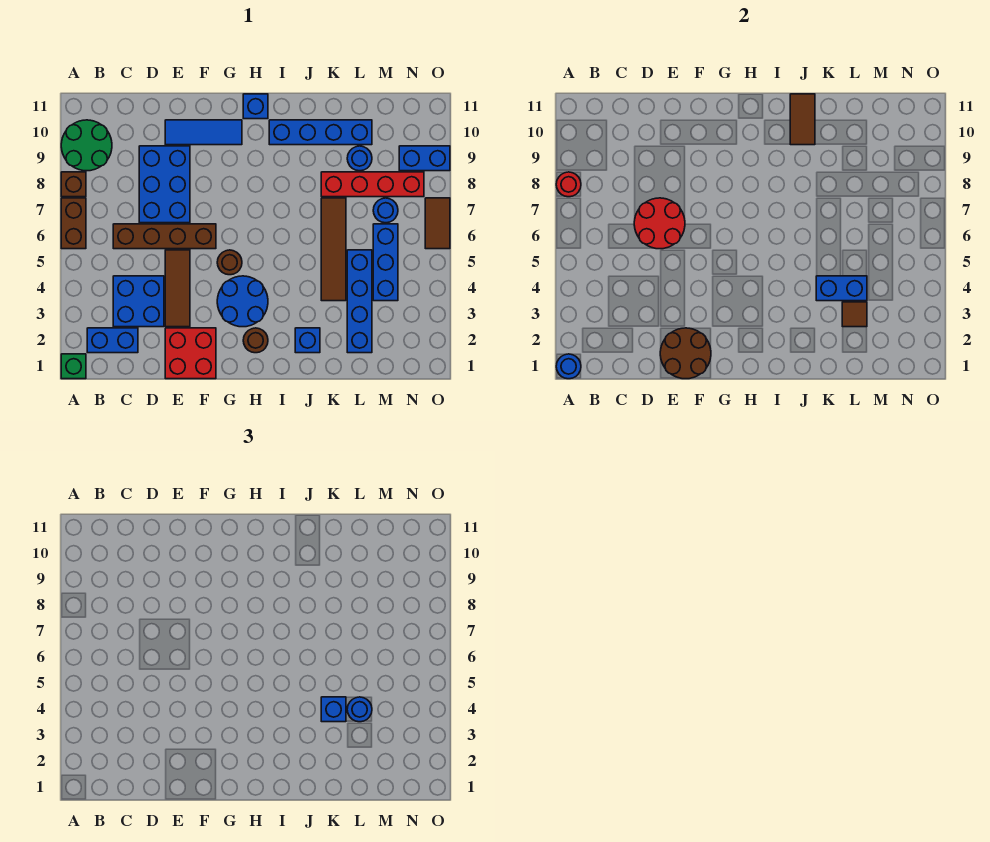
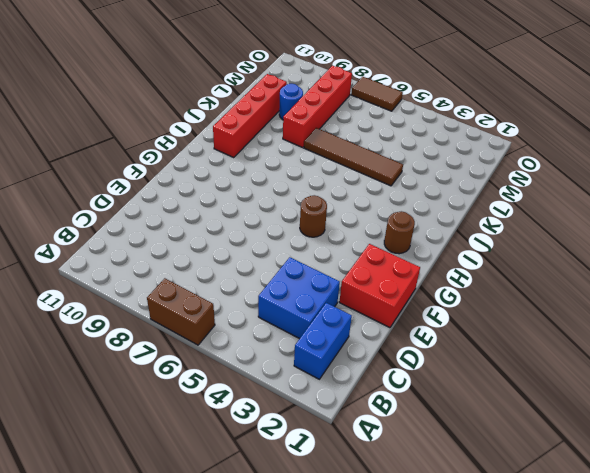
red 1x4 brick [213,74,287,158] -> blue 1x4 brick [269,120,372,145]
none -> green 1x1 brick [61,354,86,379]
none -> brown 1x1 brick [61,172,86,197]
none -> green 2x2 round brick [61,120,112,171]
none -> brown 1x4 brick [113,224,216,249]

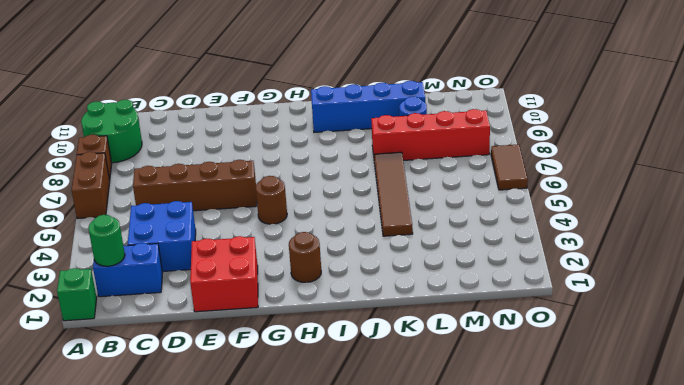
green 1x1 round brick [88,215,125,266] -> none
none -> blue 2x3 brick [139,146,190,223]
none -> brown 1x3 tile [165,250,190,327]
none -> blue 1x3 tile [165,120,242,145]
none -> blue 2x2 round brick [217,276,268,327]

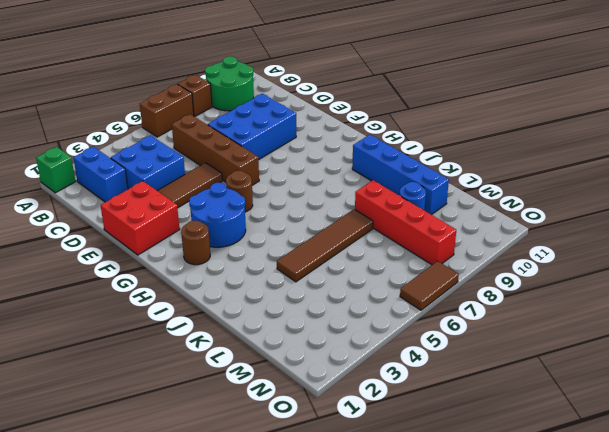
none -> blue 1x3 tile [165,120,242,145]
none -> blue 1x1 brick [243,94,268,119]
none -> blue 1x1 brick [295,328,320,353]
none -> blue 1x4 brick [347,250,372,353]

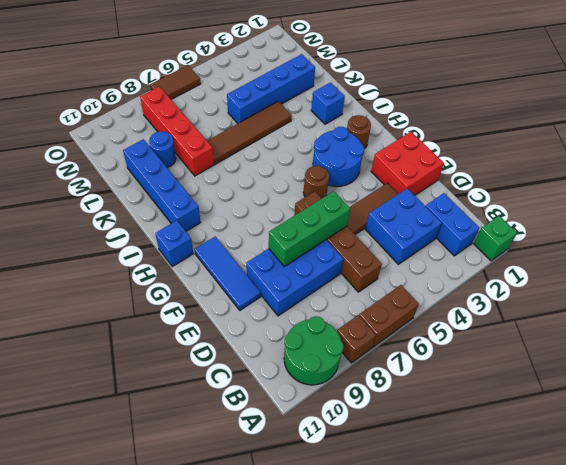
green 1x3 brick [269,191,350,266] -> red 2x2 round brick [634,198,685,249]
none -> blue 1x3 brick [373,224,398,301]
none -> blue 1x1 round brick [373,198,398,223]
none -> blue 1x2 brick [399,146,450,171]
none -> blue 1x1 round brick [556,354,581,379]

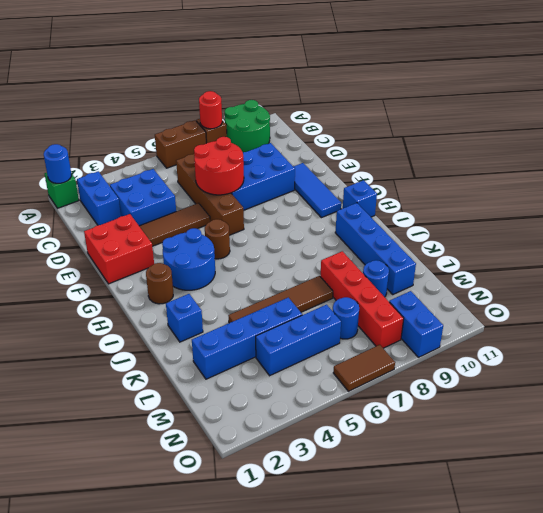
none -> brown 2x2 round brick [660,328,711,379]
none -> brown 1x2 tile [790,94,815,145]
none -> blue 1x2 brick [816,276,867,301]
none -> brown 1x1 tile [842,302,867,327]

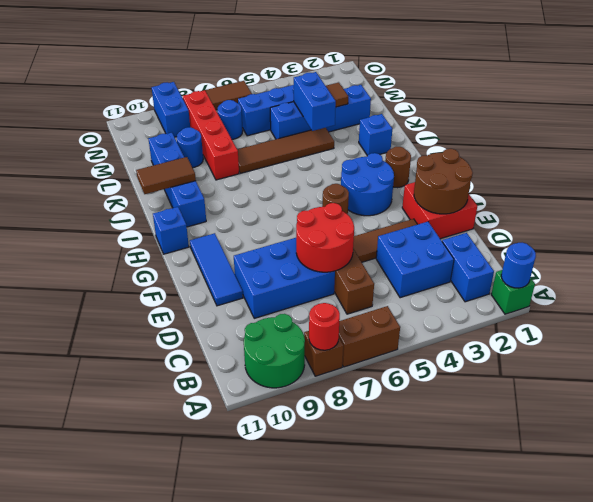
none -> blue 1x1 brick [321,697,346,722]
none -> blue 1x1 round brick [347,697,372,722]

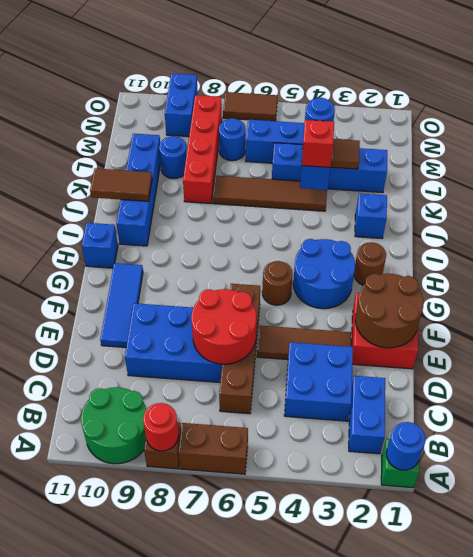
red 1x1 brick [302,120,334,167] -> blue 1x1 brick [321,697,346,722]

